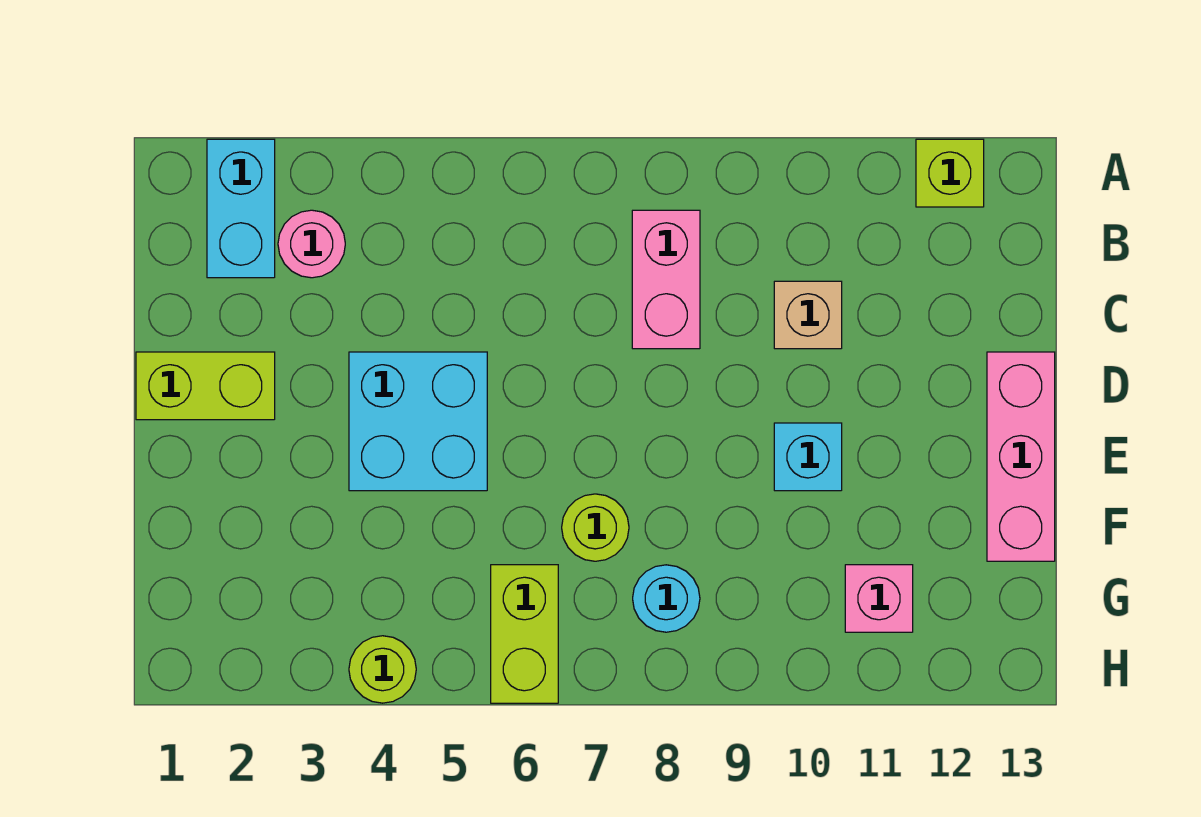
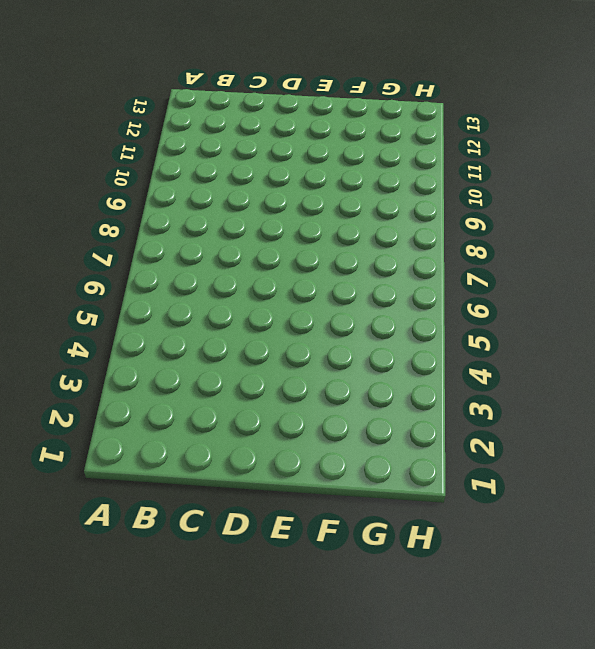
none -> cyan 1x2 brick [207,139,275,278]
none -> lime 1x1 brick [916,139,984,207]
none -> pink 1x1 round brick [278,210,345,278]

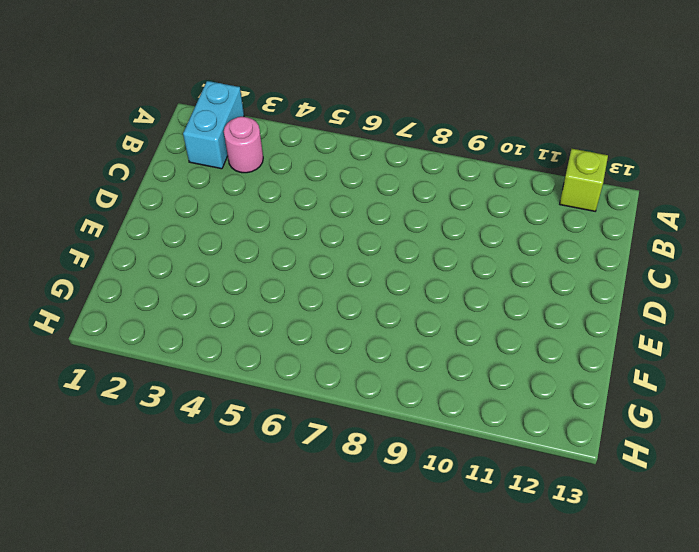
none -> pink 1x2 brick [632,210,700,349]
none -> tan 1x1 brick [774,281,842,349]
none -> lime 1x2 brick [136,352,275,420]

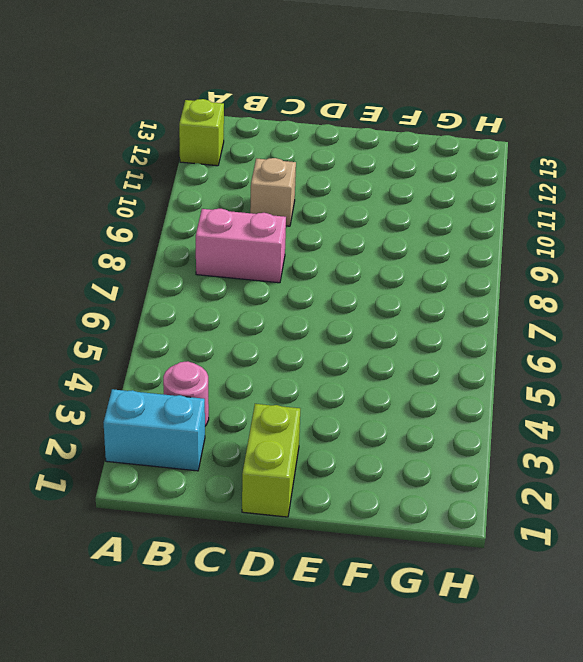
none -> cyan 2x2 brick [349,352,487,491]
none -> pink 1x3 brick [987,352,1055,561]
none -> cyan 1x1 brick [774,423,842,491]

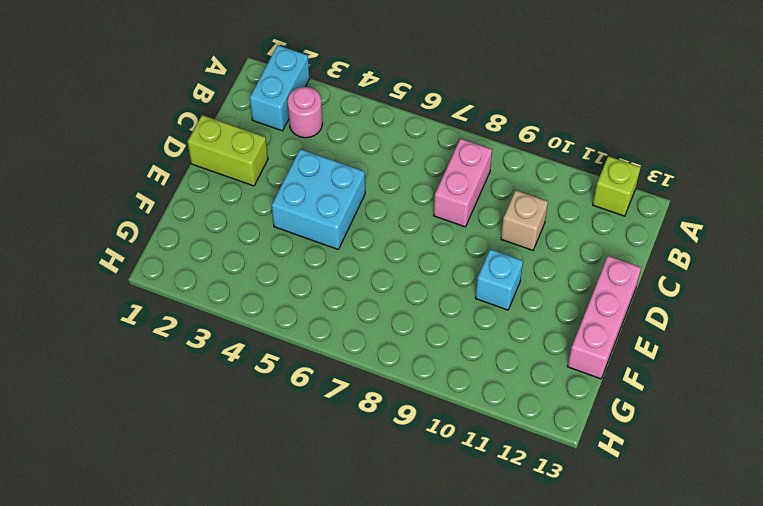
none -> lime 1x1 round brick [562,494,629,561]
none -> lime 1x2 brick [491,565,558,703]
none -> cyan 1x1 round brick [633,565,700,632]

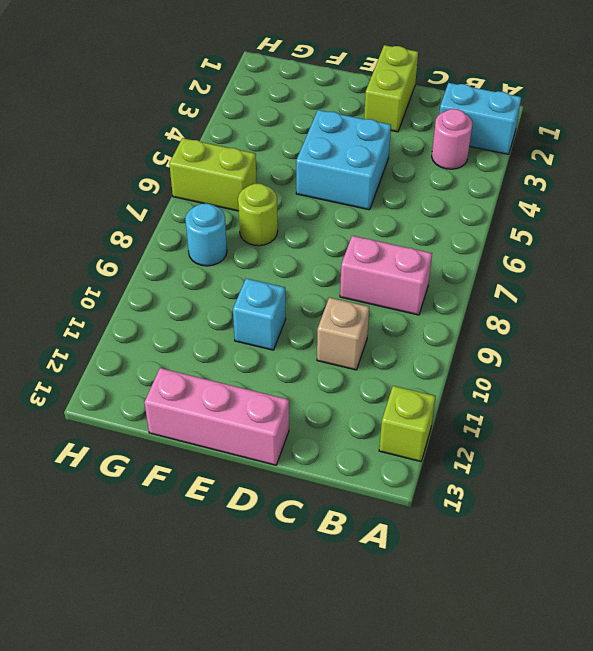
none -> pink 1x1 brick [845,565,913,632]
none -> lime 1x1 round brick [349,636,416,703]

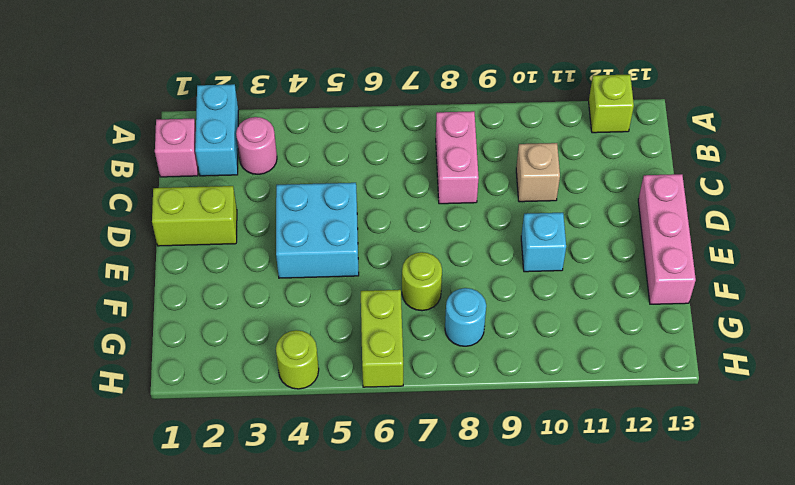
pink 1x1 brick [155,119,198,177] -> pink 1x1 brick moved to [845,565,913,632]

